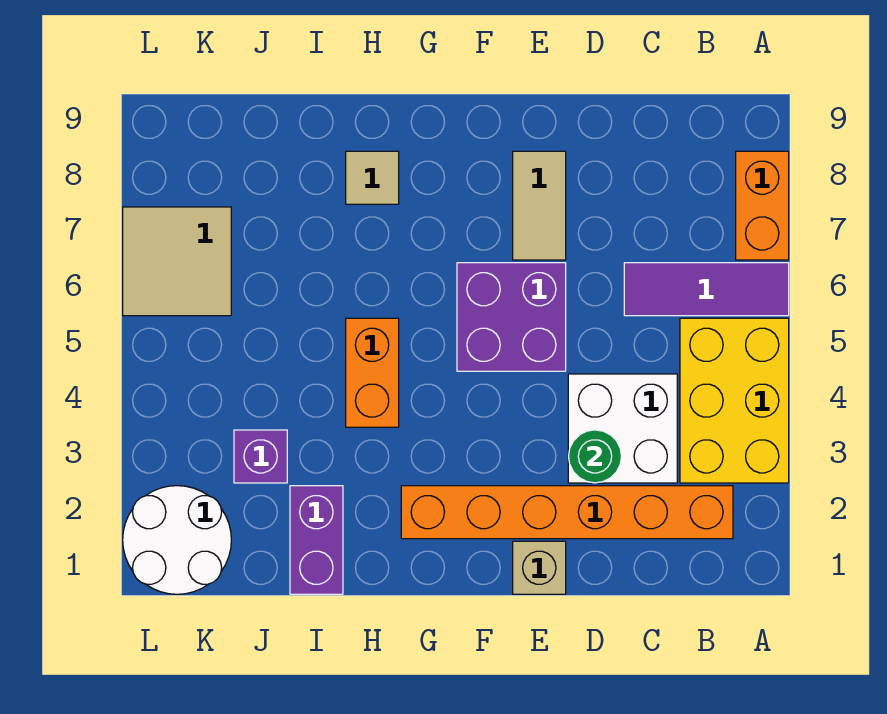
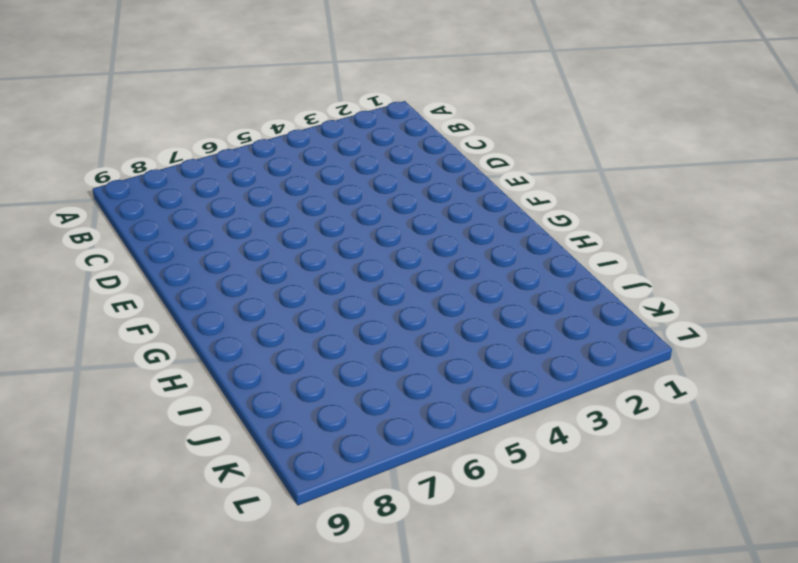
none -> yellow 2x3 brick [680,318,789,483]
none -> purple 1x3 tile [624,263,789,316]
none -> orange 1x2 brick [736,151,789,260]

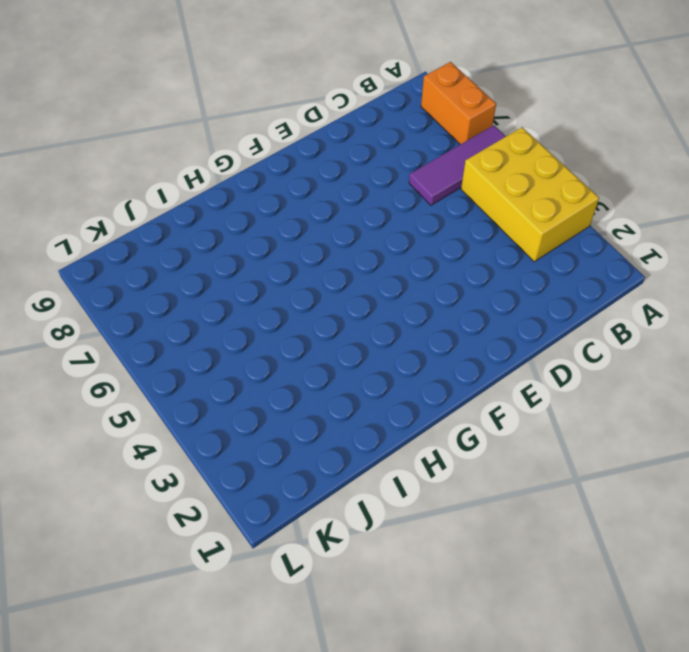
none -> orange 1x6 brick [401,486,733,539]
none -> white 2x2 brick [568,374,677,483]
none -> tan 1x1 brick [513,541,566,594]

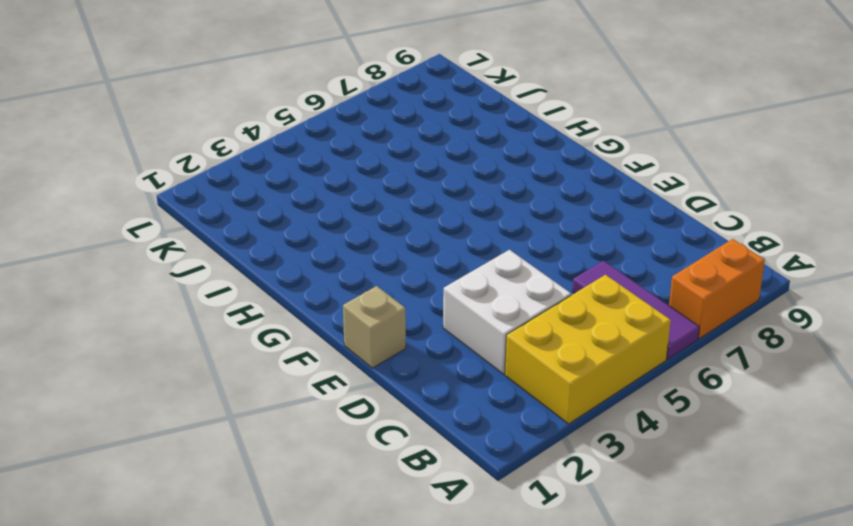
none -> orange 1x6 brick [401,486,733,539]
none -> purple 2x2 brick [457,263,566,371]
none -> tan 1x2 tile [513,151,566,260]

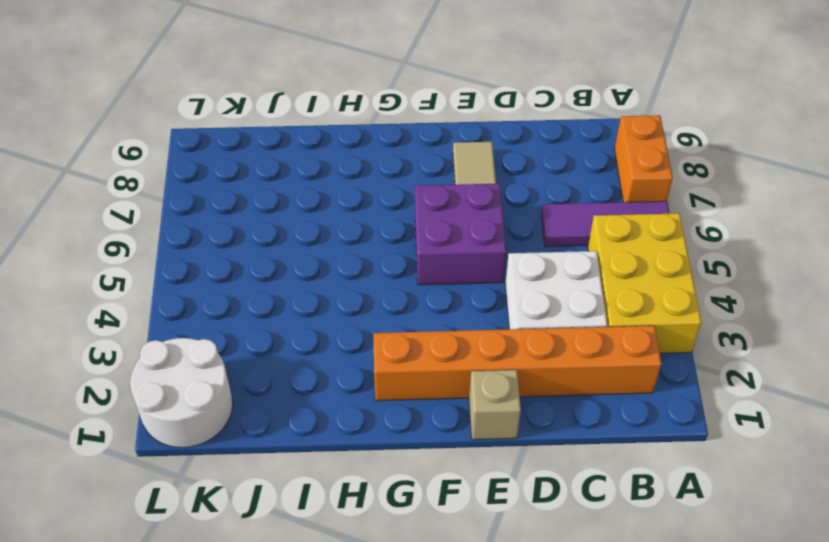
none -> orange 1x2 brick [346,318,399,427]
none -> tan 1x1 tile [346,151,399,204]
none -> purple 1x2 brick [290,486,343,594]

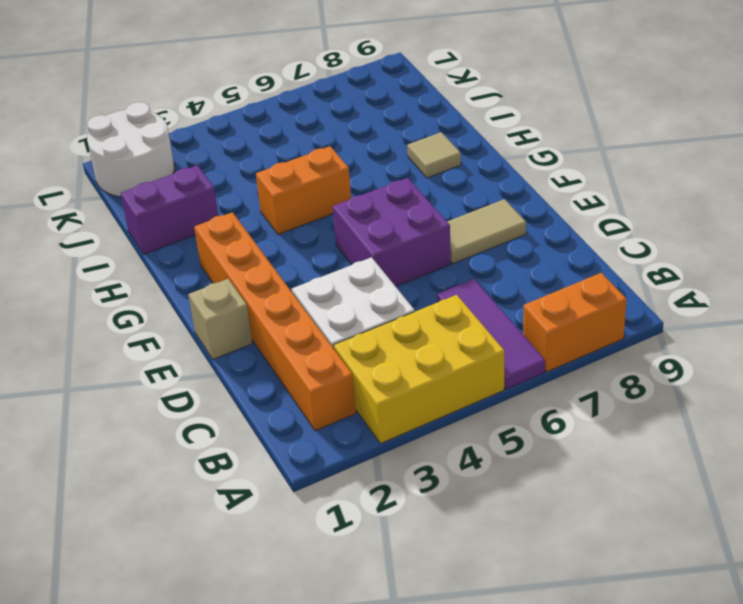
none -> purple 1x1 brick [234,430,287,483]
none -> tan 2x2 tile [123,207,231,316]
none -> green 1x1 round brick [569,430,622,483]

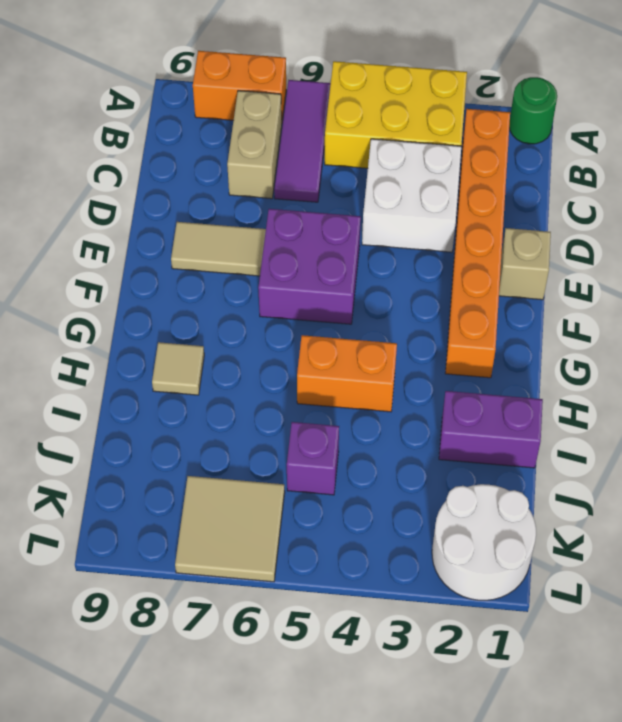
green 1x1 round brick [509,77,557,144] -> green 1x1 round brick moved to [569,430,622,483]
tan 1x2 brick [227,91,282,199] -> none
purple 1x1 brick [287,422,339,495] -> purple 1x1 brick moved to [234,430,287,483]

